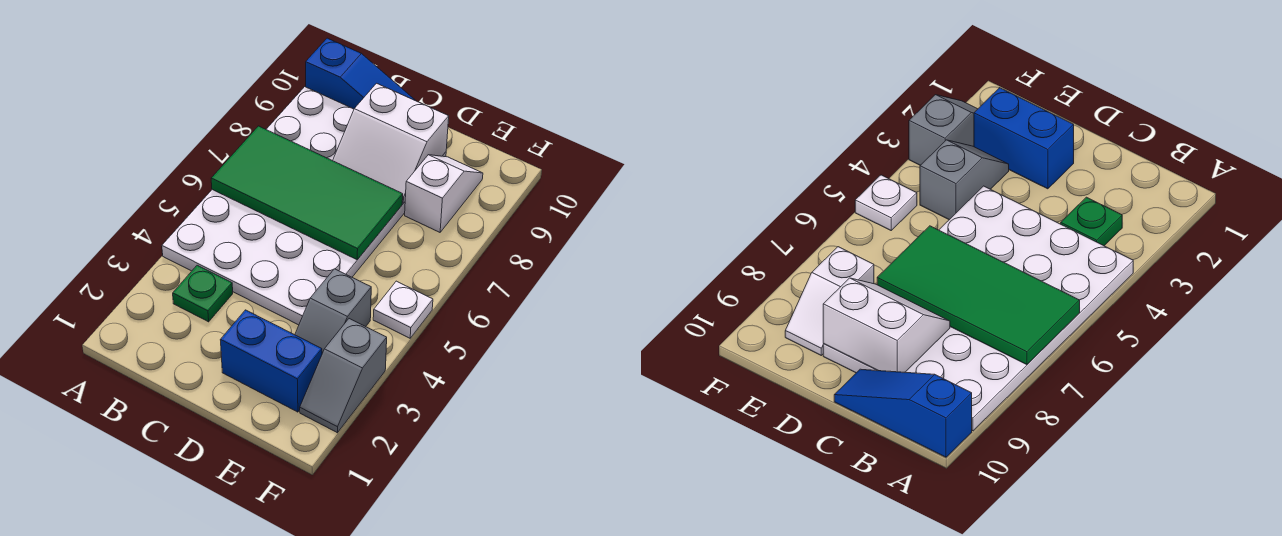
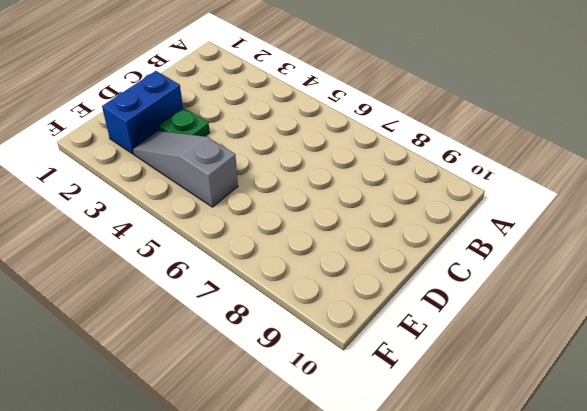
green 1x1 plate [160,108,210,136] -> green 1x1 plate moved to [173,265,233,322]
grey 1x3 slope [133,131,238,207] -> grey 1x2 slope [295,269,371,353]
none -> white 4x6 plate [162,87,446,325]
none -> blue 1x3 slope [306,38,416,109]

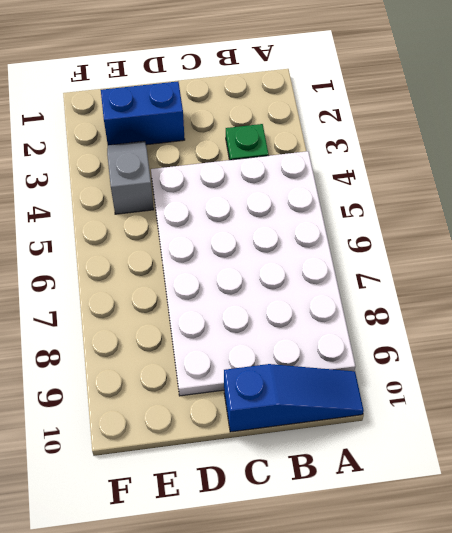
blue 1x3 slope [224,364,364,432] -> blue 1x3 slope turned to [306,38,416,109]
none -> white 1x2 slope [405,155,483,232]
none -> grey 1x2 slope [300,319,387,433]

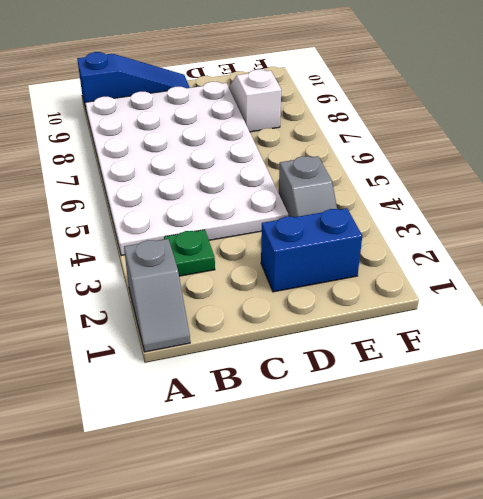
grey 1x2 slope [124,239,190,352] -> grey 1x2 slope moved to [300,319,387,433]
none -> white 1x1 plate [373,281,433,338]
none -> green 2x4 tile [211,126,403,260]

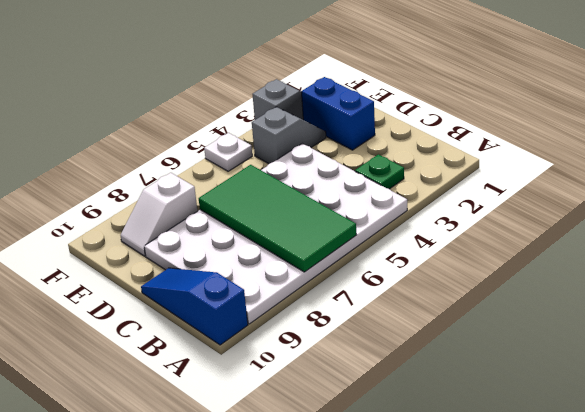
none -> white 2x2 slope [333,83,449,203]

